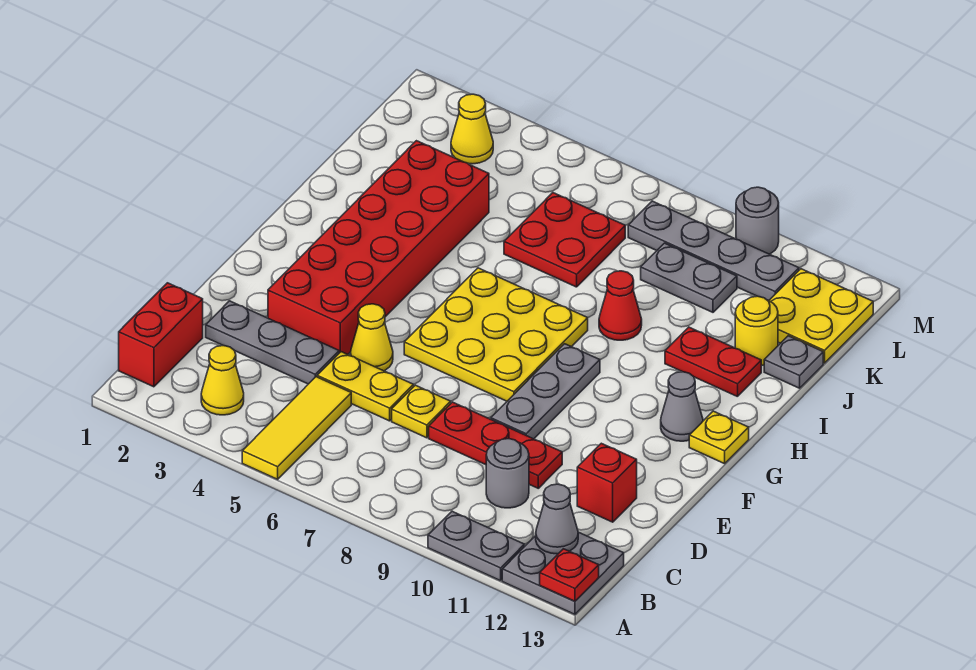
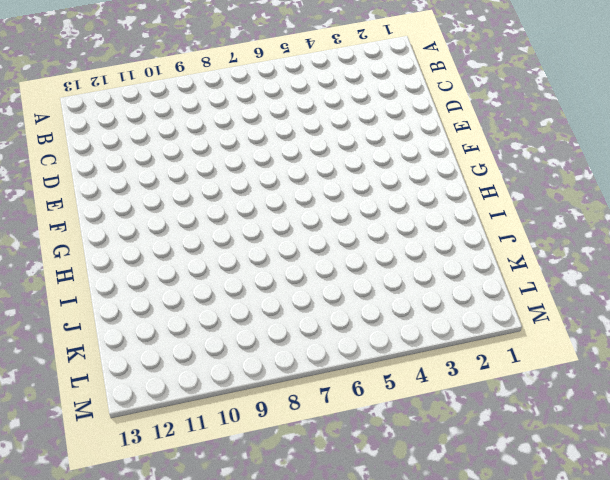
none -> yellow 1x3 tile [242,377,351,479]
none -> grey 1x2 plate [428,511,524,581]
none -> grey 2x2 plate [502,532,624,614]

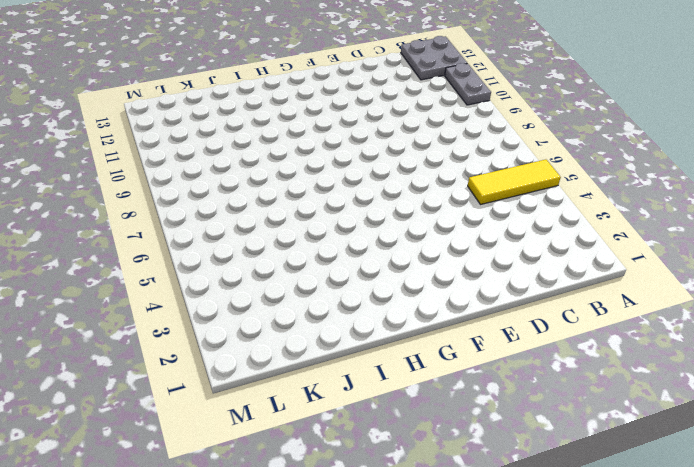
none -> red 1x2 brick [119,283,203,387]
none -> yellow 1x1 cone [201,346,244,415]
none -> grey 1x1 round brick [486,439,529,508]

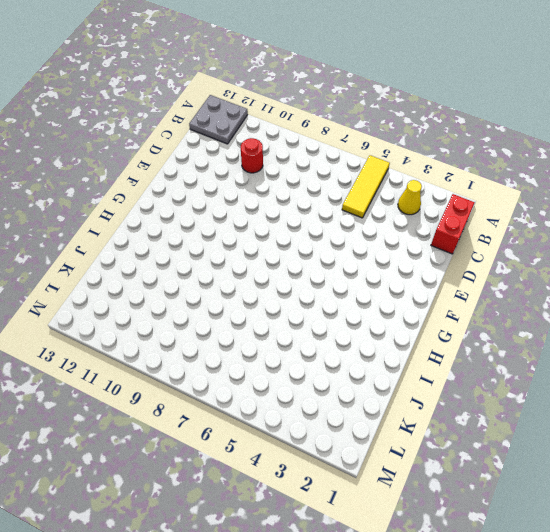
red 1x1 round brick [241,138,263,173] -> grey 1x1 round brick [486,439,529,508]
none -> grey 1x2 plate [428,511,524,581]
none -> grey 1x3 plate [206,301,339,384]
none -> yellow 1x2 plate [317,352,414,421]

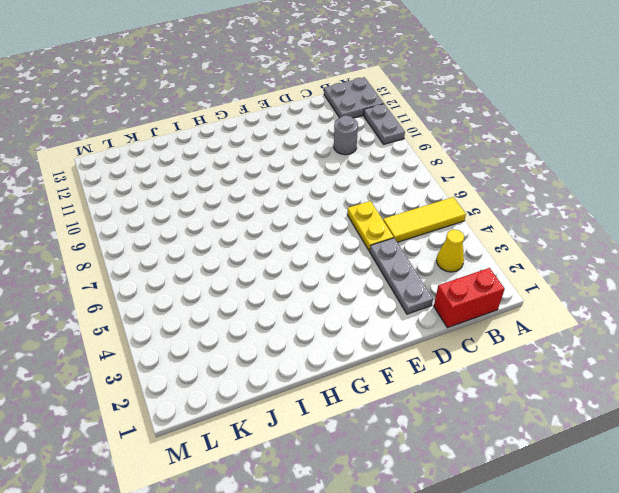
none -> yellow 1x1 plate [392,385,451,438]
none -> red 1x3 plate [429,402,562,488]
none -> red 1x1 brick [577,443,637,522]

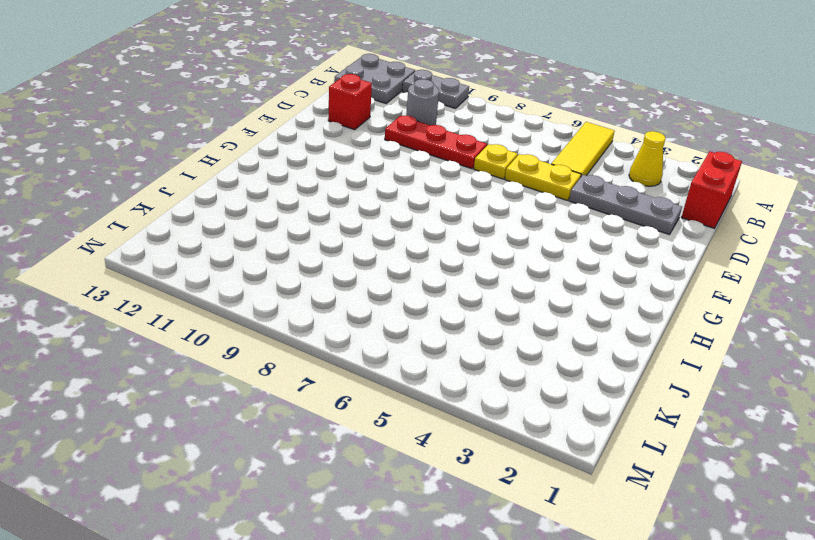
none -> red 2x6 brick [268,141,489,354]
none -> yellow 1x1 cone [350,304,393,371]
none -> grey 1x3 plate [491,344,600,439]

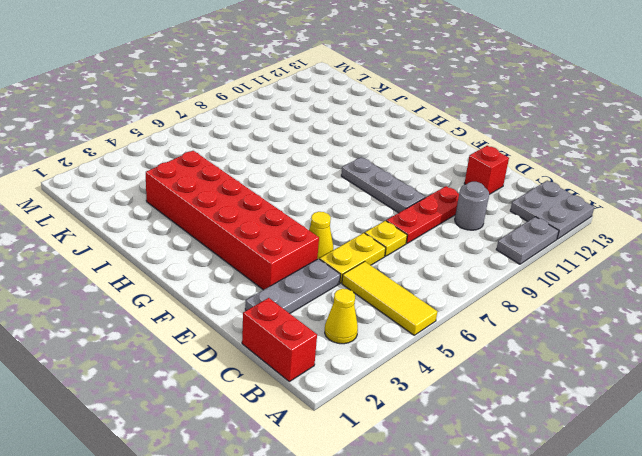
none -> yellow 3x3 plate [404,268,588,401]
none -> grey 1x1 cone [661,372,703,441]
none -> yellow 1x1 plate [689,411,749,464]

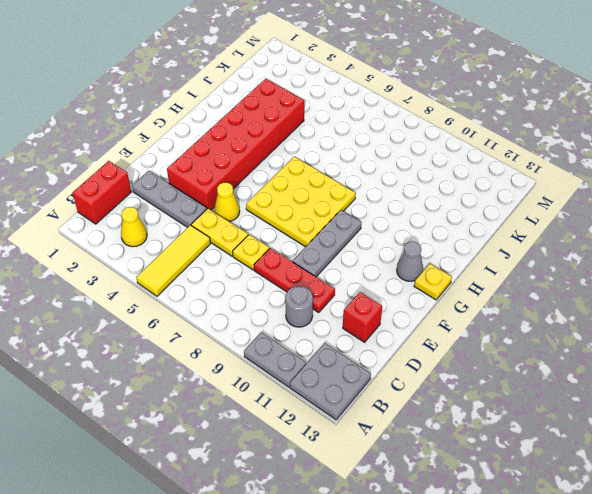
none -> red 1x1 cone [599,271,642,340]
none -> red 1x2 plate [665,327,761,397]
none -> red 2x2 plate [504,193,625,287]

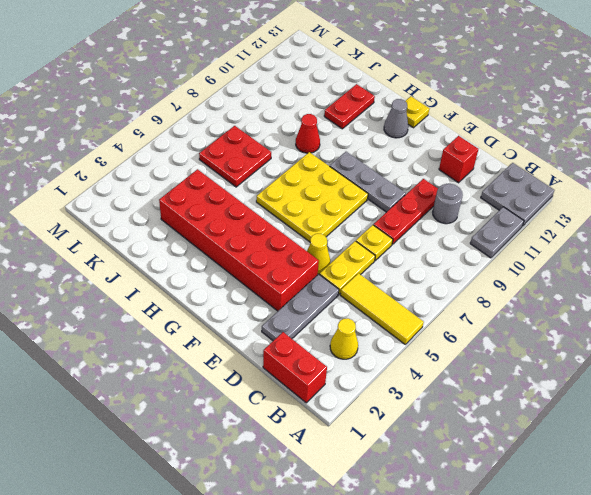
none -> yellow 1x1 round brick [735,296,778,365]
none -> grey 1x1 plate [764,336,823,388]
none -> grey 1x2 plate [641,243,737,312]

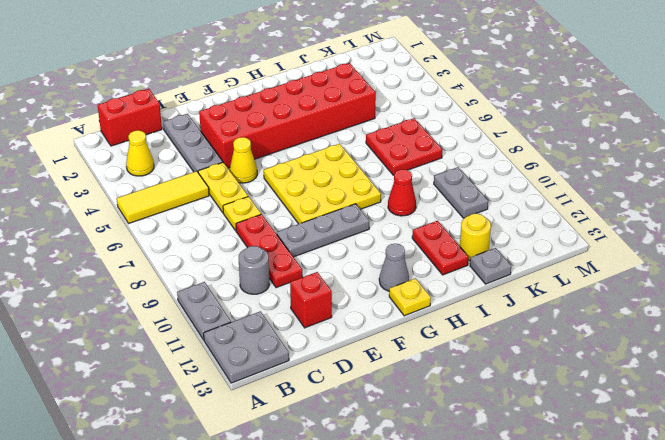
none -> yellow 2x2 plate [769,269,873,363]
none -> yellow 1x1 cone [451,94,493,164]
none -> grey 1x4 plate [628,201,799,300]

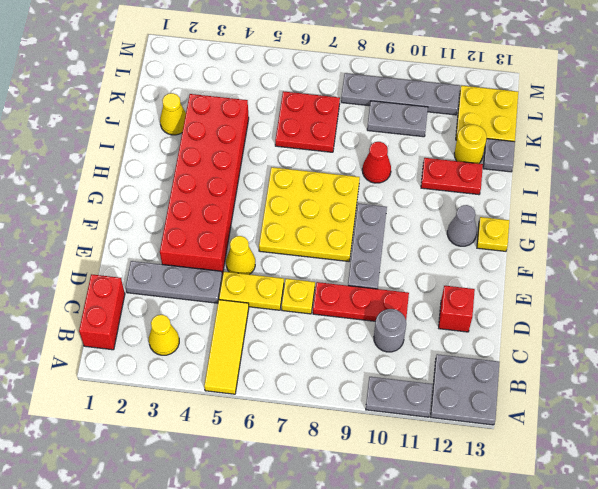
yellow 1x1 cone [160,93,186,135] -> yellow 1x1 cone moved to [451,94,493,164]
none -> grey 1x1 round brick [736,187,779,254]
none -> red 1x1 plate [540,549,599,601]
none -> grey 1x1 cone [536,484,578,554]

